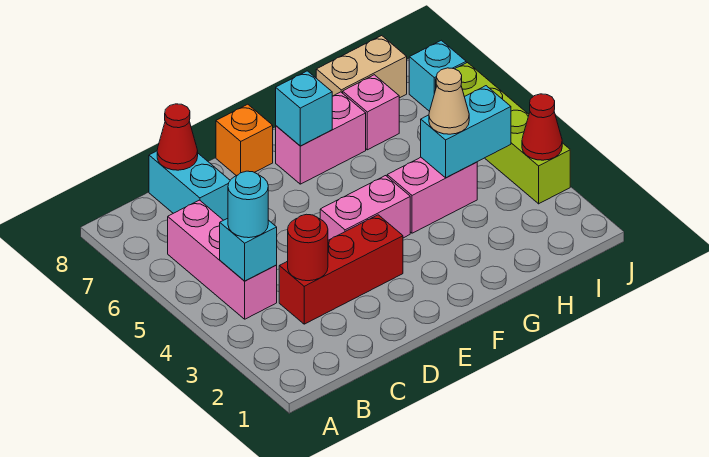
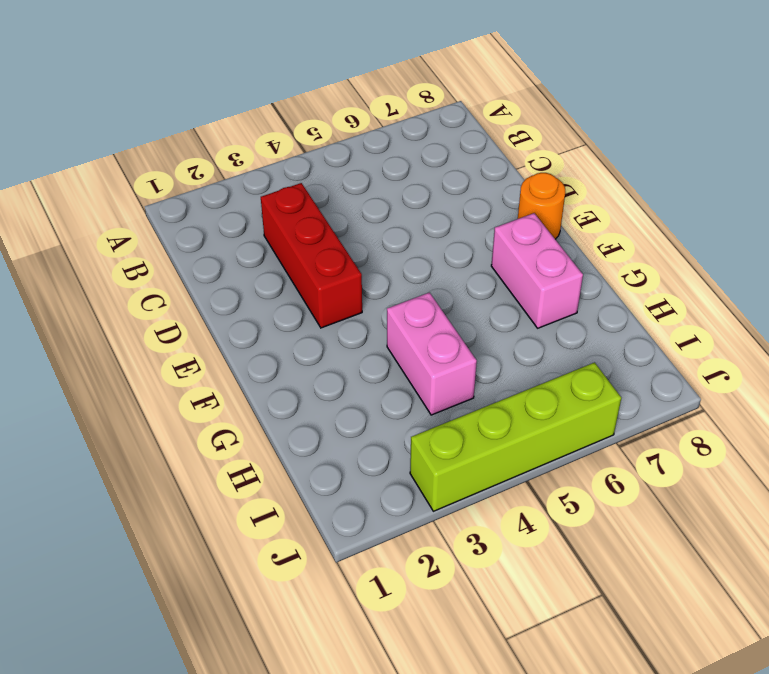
orange 1x1 round brick [518,173,565,239] -> orange 1x1 brick [216,104,273,176]
none -> pink 1x3 brick [168,200,277,319]
none -> cyan 1x2 brick [149,151,230,220]
none -> pink 1x2 brick [320,176,410,240]

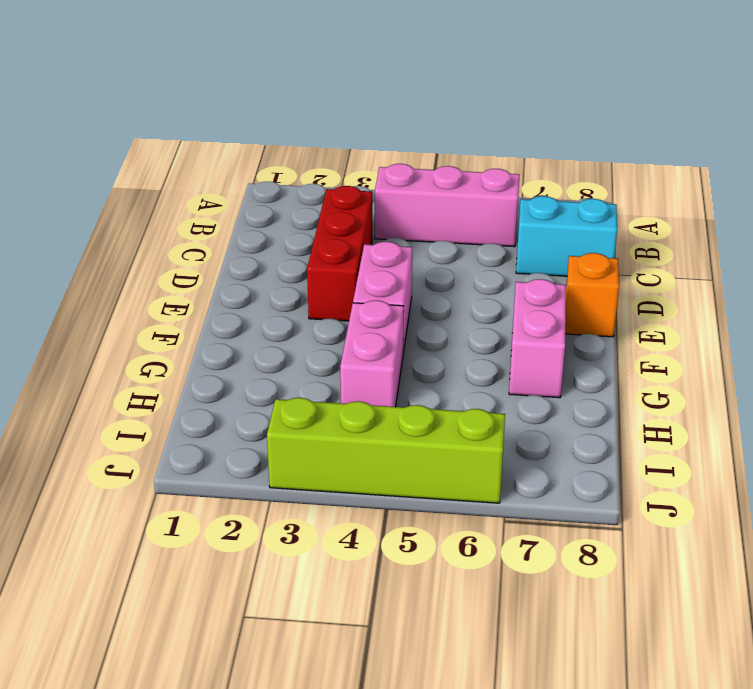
none -> pink 1x1 brick [343,75,399,150]
none -> tan 1x2 brick [316,36,407,98]
none -> cyan 1x1 brick [409,40,466,112]

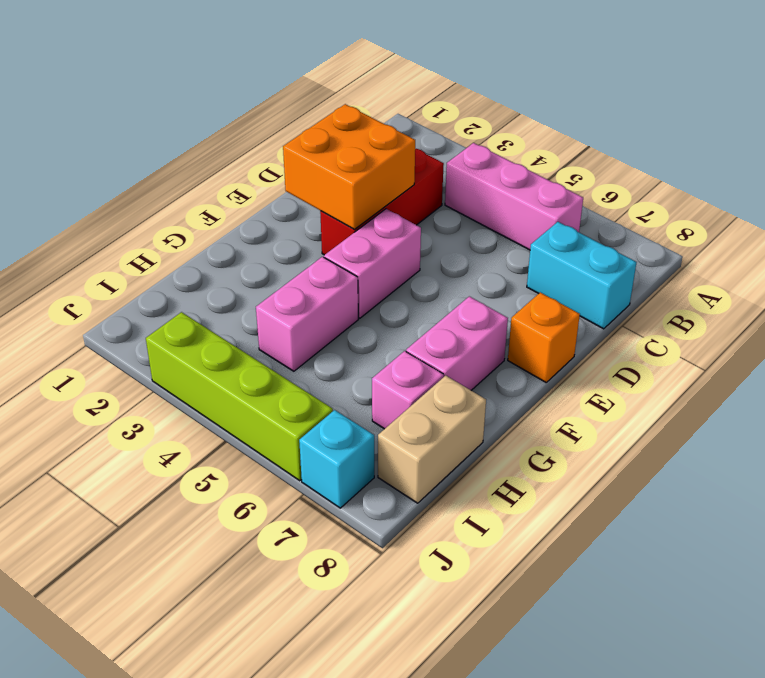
orange 2x2 brick [283,104,415,230] -> none
none -> cyan 1x1 brick [220,218,277,281]
none -> red 1x1 round brick [288,214,328,281]
none -> red 1x1 cone [157,104,198,170]

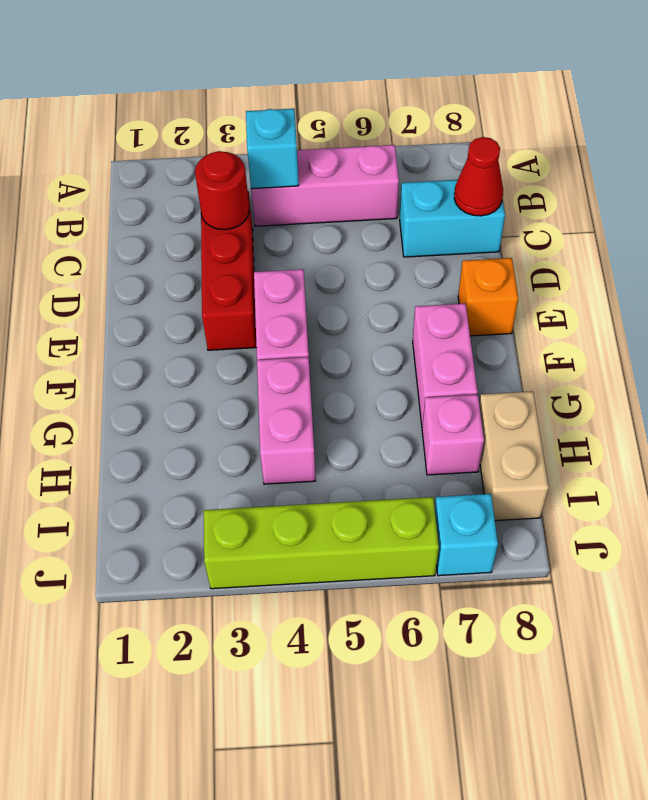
none -> cyan 1x1 brick [276,71,332,146]
none -> cyan 1x2 brick [421,86,511,178]
none -> red 1x1 cone [522,94,562,160]

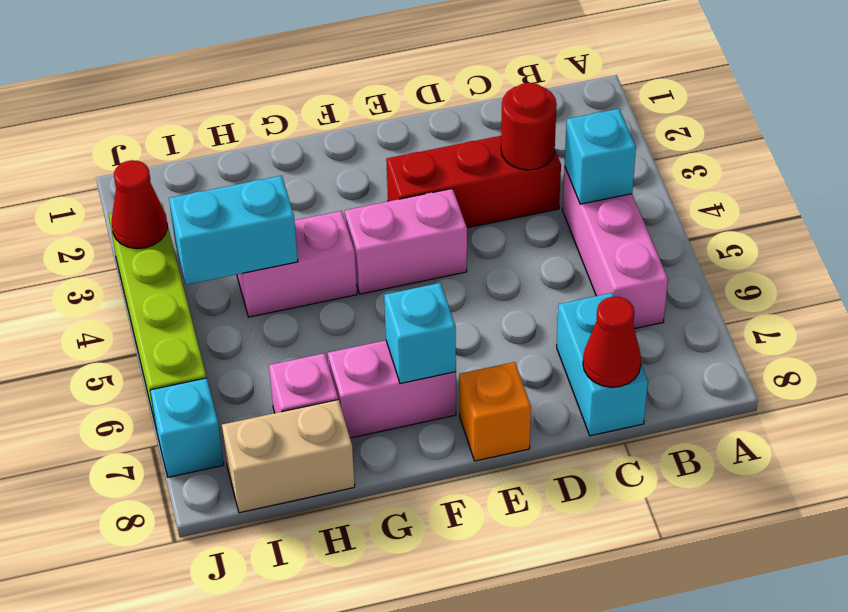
none -> cyan 1x1 round brick [228,171,268,238]
none -> tan 1x1 cone [429,68,469,134]

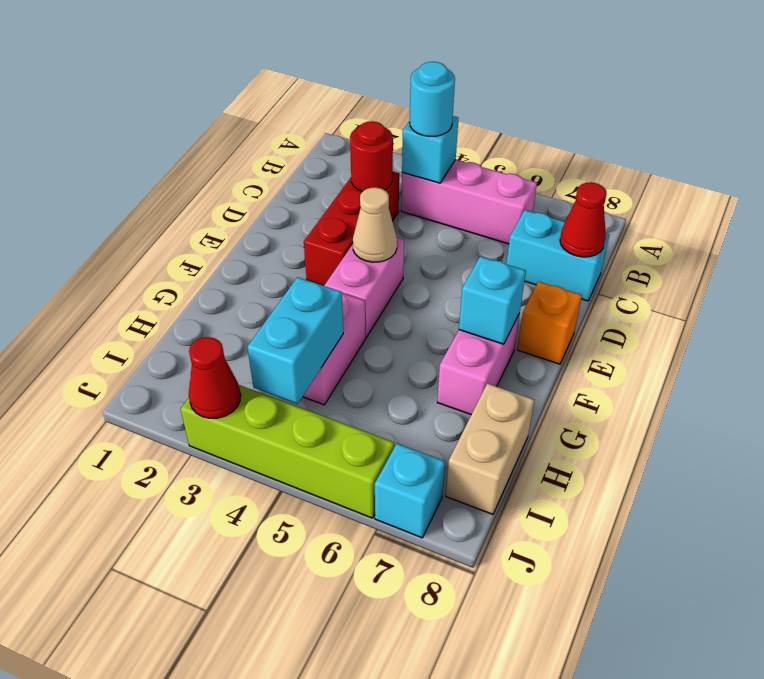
tan 1x1 cone [353,187,397,262] -> tan 1x1 cone moved to [429,68,469,134]
none -> pink 1x1 brick [343,75,399,150]

